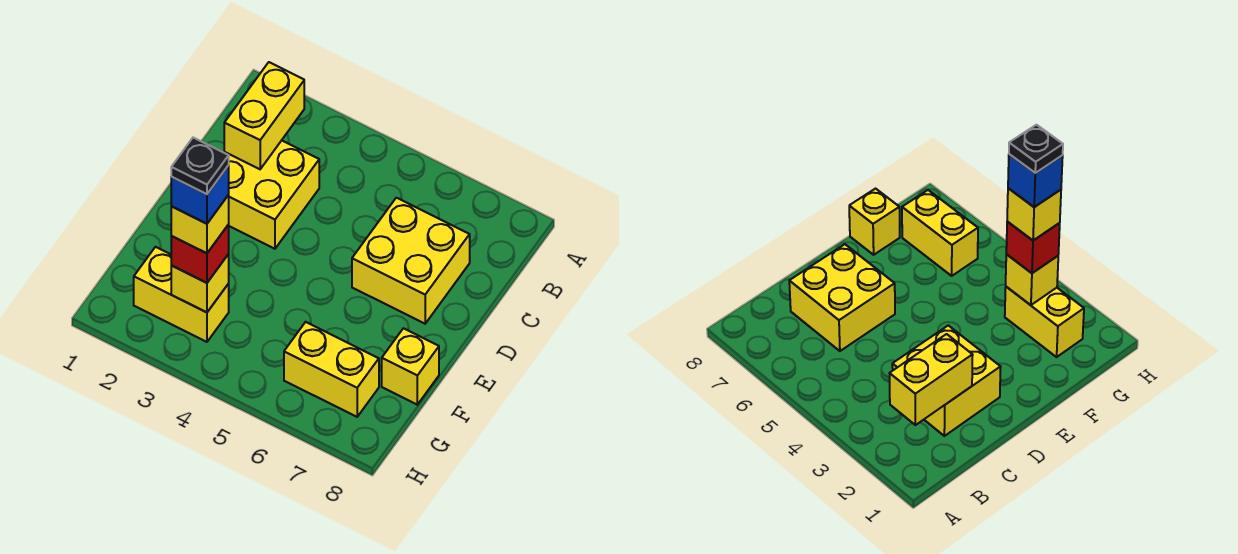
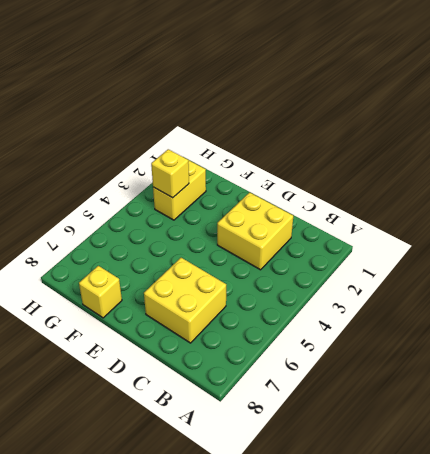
none -> yellow 1x2 brick [284,322,379,417]
none -> yellow 1x2 brick [224,62,304,169]

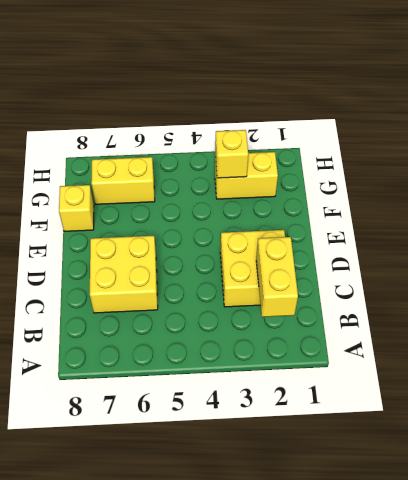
none -> red 1x1 brick [171,225,229,283]
none -> yellow 1x1 brick [171,195,229,253]

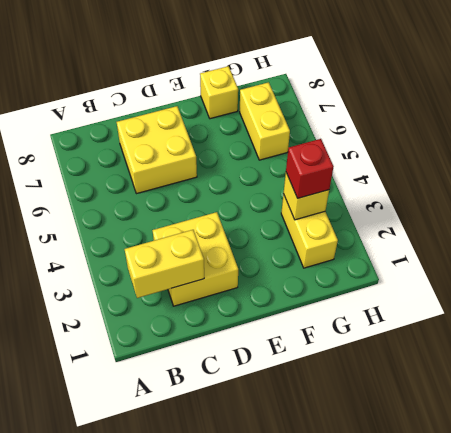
none -> yellow 1x1 brick [171,195,229,253]
none -> blue 1x1 brick [171,165,229,224]

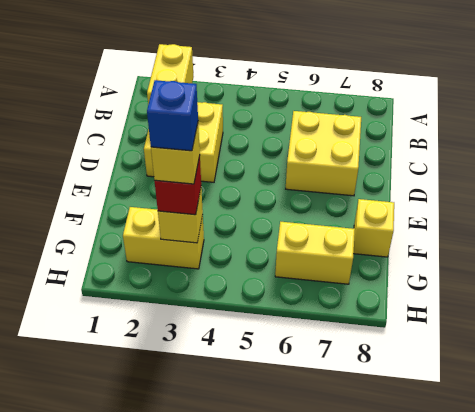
none -> black 1x1 plate [171,138,229,194]

